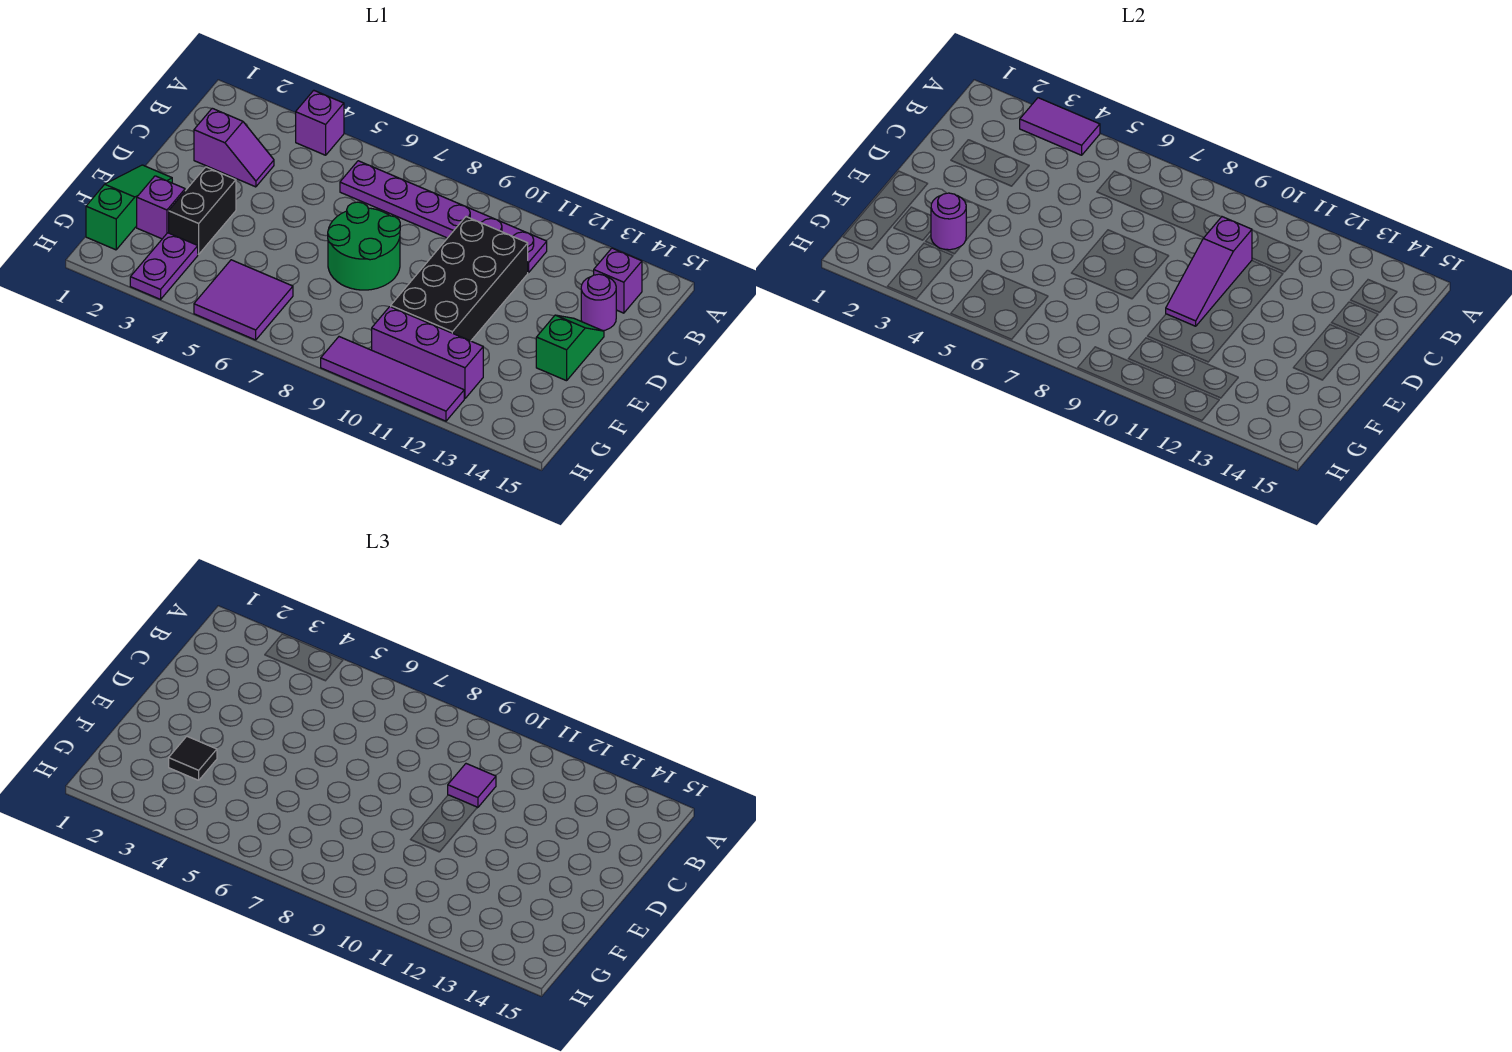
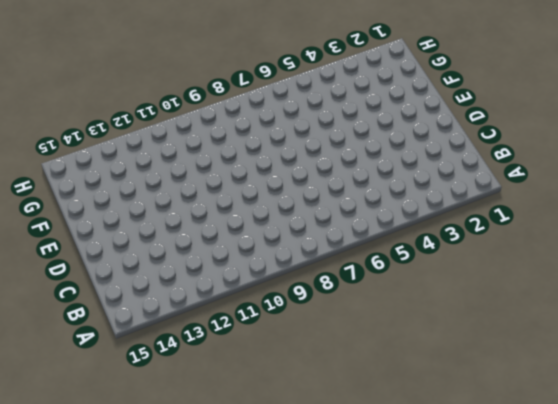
none -> purple 1x1 brick [296,90,344,155]
none -> purple 1x6 plate [340,161,547,272]
none -> purple 1x1 brick [594,248,642,313]

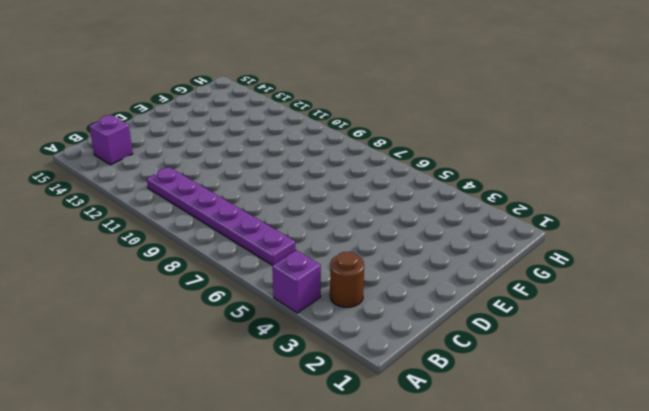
brown 1x1 round brick [330,252,364,307] -> none
none -> purple 1x2 slope [194,108,274,187]
none -> black 2x4 brick [391,217,528,341]
none -> purple 1x1 round brick [581,274,616,331]

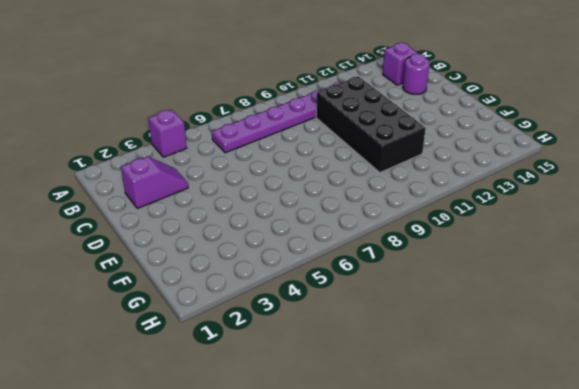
none -> green 2x2 round brick [328,202,400,290]
none -> green 1x2 slope [536,315,604,381]
none -> green 1x3 slope [86,165,172,250]

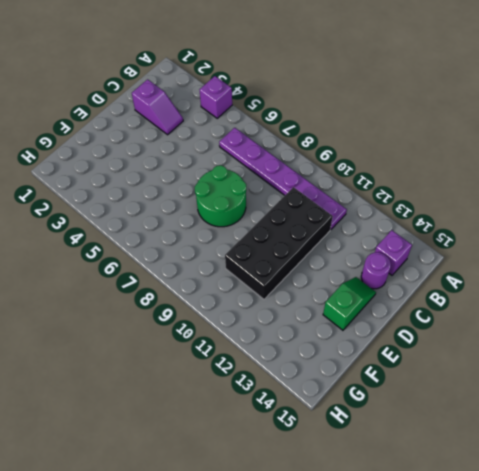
none -> green 1x3 slope [86,165,172,250]
none -> black 1x2 brick [169,167,236,254]
none -> purple 1x1 brick [137,176,185,239]

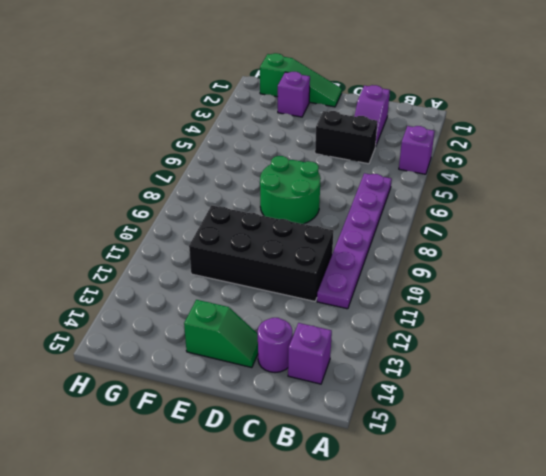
black 1x2 brick [315,111,378,164] -> black 1x2 brick moved to [169,167,236,254]
none -> purple 1x2 plate [130,233,198,299]
none -> purple 2x2 tile [194,260,293,340]
none -> purple 1x3 brick [372,307,483,399]

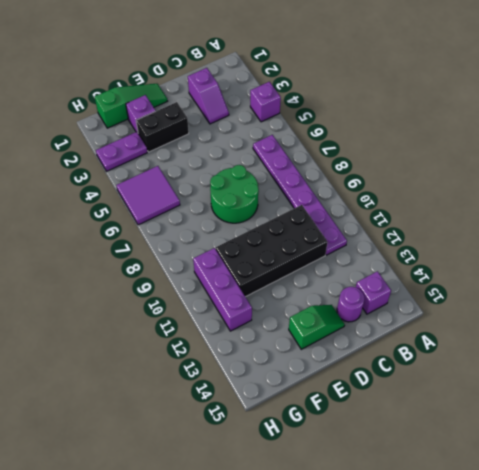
none -> purple 1x4 tile [321,337,464,421]
none -> purple 1x2 tile [1020,98,1100,155]
none -> purple 1x3 slope [1166,217,1252,326]

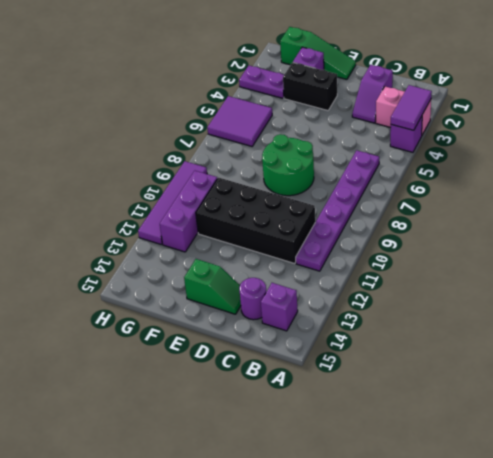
pink 1x2 brick [376,87,431,135] -> none
none -> purple 1x3 slope [1166,217,1252,326]
none -> purple 1x1 round brick [931,193,966,250]
none -> purple 1x1 tile [448,764,496,808]

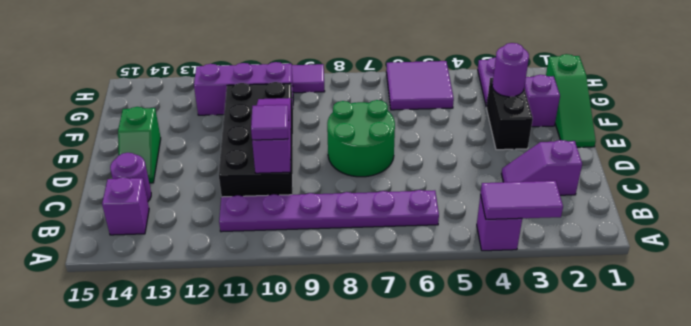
none -> black 1x1 tile [169,736,217,780]

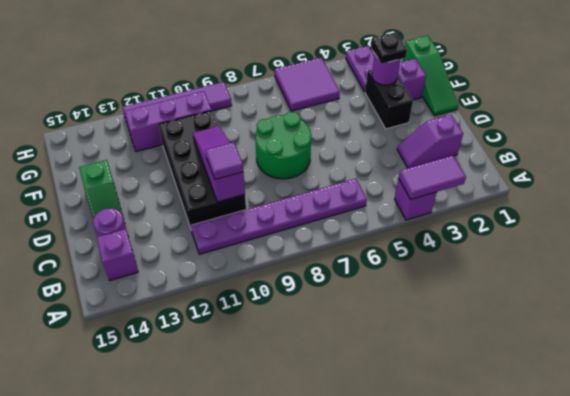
black 1x1 plate [371,32,407,64] -> black 1x1 tile [169,736,217,780]

